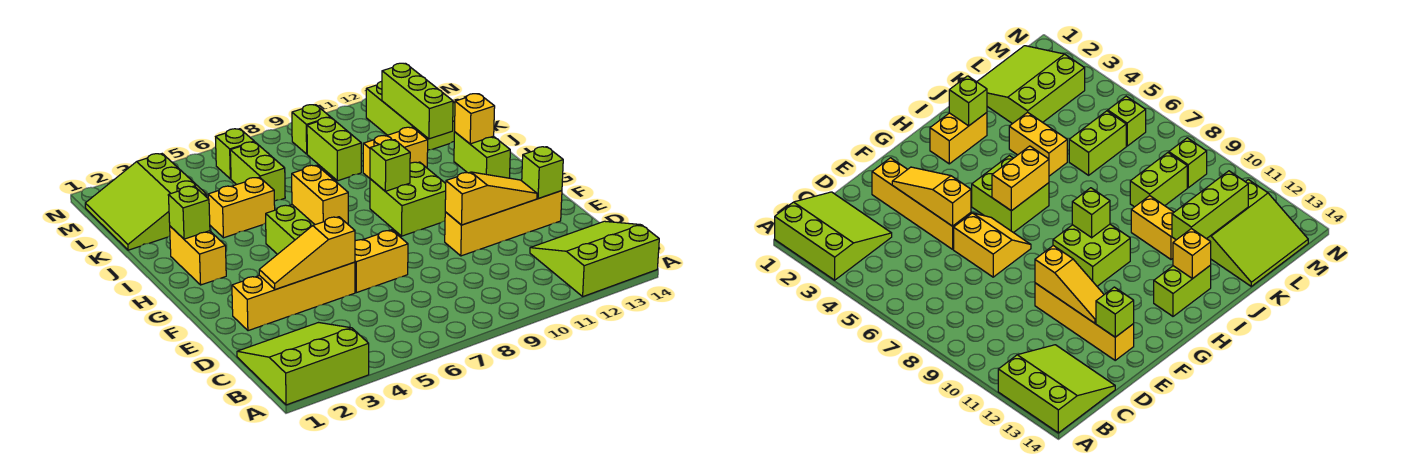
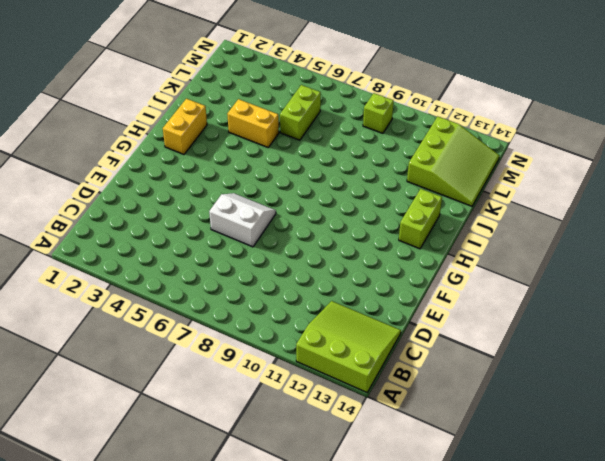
white 2x2 slope [209,193,276,247] -> yellow 2x2 slope [355,230,408,293]
none -> lime 3x3 slope [237,323,369,405]
none -> yellow 1x4 brick [232,262,355,331]
none -> yellow 1x4 brick [445,191,562,256]

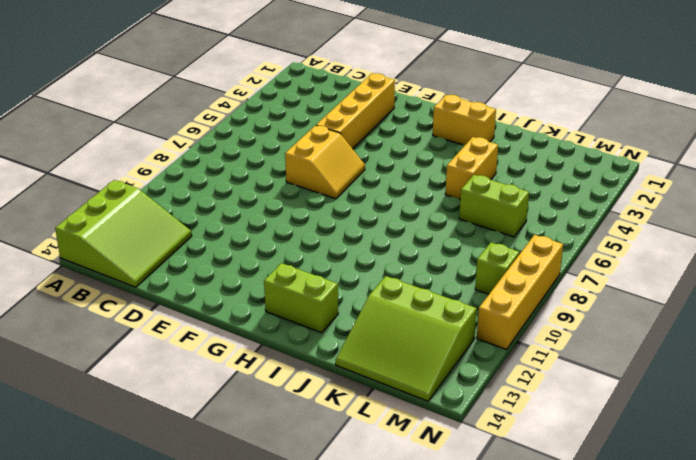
yellow 1x4 brick [477,235,563,350] -> yellow 1x4 brick moved to [445,191,562,256]
none -> lime 3x3 slope [237,323,369,405]
none -> lime 2x2 brick [266,205,315,254]
none -> lime 2x2 brick [370,162,446,236]

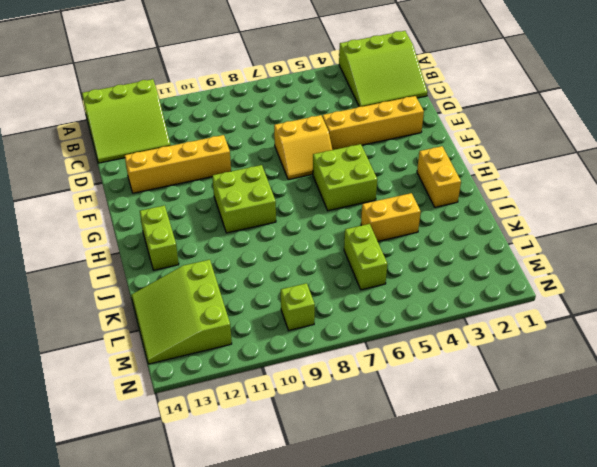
none -> yellow 1x2 brick [363,127,428,178]
none -> lime 3x3 slope [85,154,206,250]
none -> lime 1x2 brick [307,117,361,181]

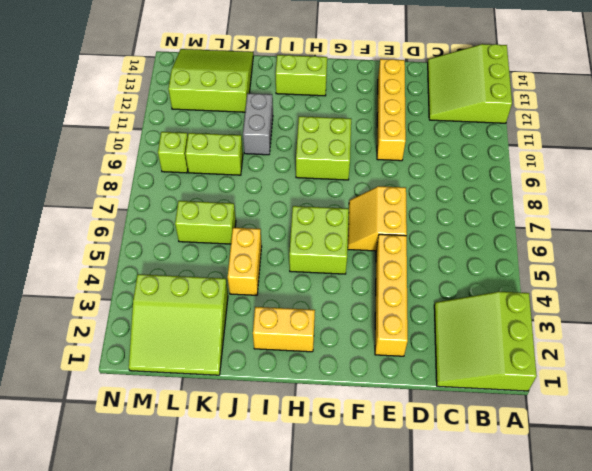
grey 1x2 brick [243,93,273,155] -> yellow 1x2 brick [363,127,428,178]
none -> lime 1x1 brick [216,129,254,179]
none -> yellow 1x3 slope [259,217,355,290]
none -> yellow 1x3 slope [445,172,537,225]

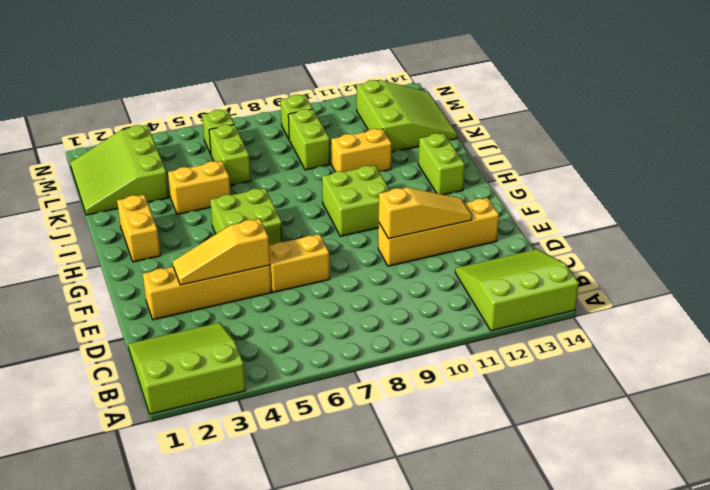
none -> lime 1x1 brick [522,147,563,199]
none -> yellow 1x2 brick [292,165,348,225]
none -> lime 1x1 brick [370,140,410,191]

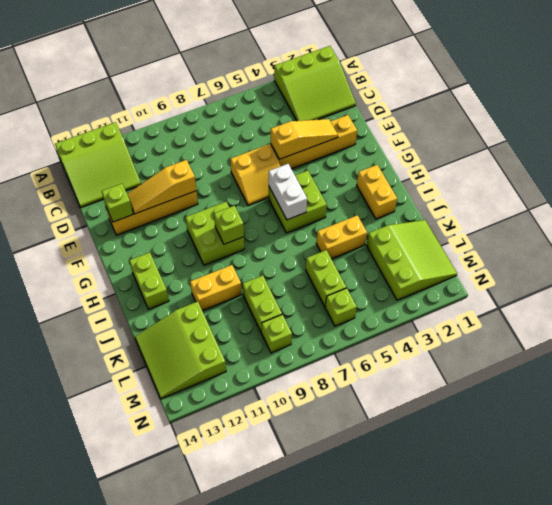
white 1x2 brick [269,164,307,220] -> yellow 1x2 brick [292,165,348,225]
none -> lime 1x1 brick [168,186,210,239]
none -> yellow 1x1 brick [455,94,495,144]
none -> lime 1x3 brick [382,63,453,139]

